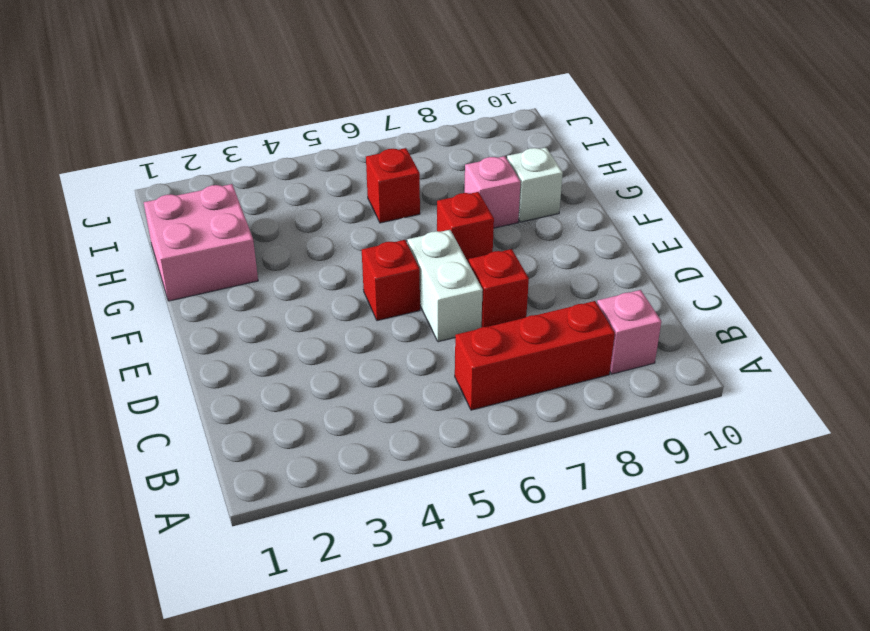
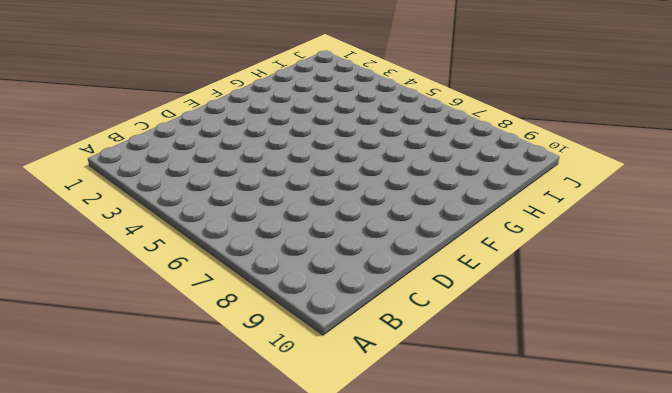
none -> red 1x3 brick [455,301,615,410]
none -> pink 1x1 brick [597,290,661,374]

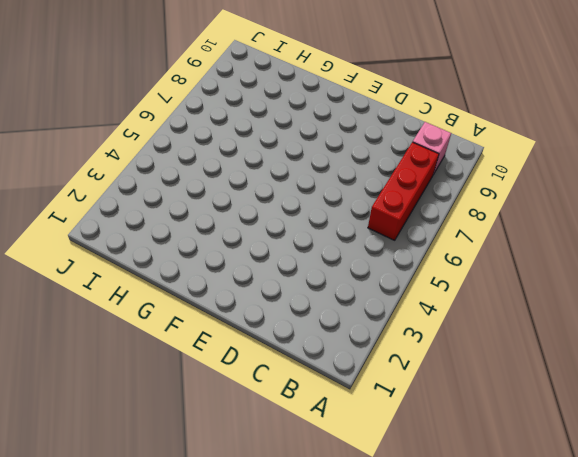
none -> white 1x2 brick [407,230,483,342]
none -> red 1x1 brick [469,249,529,327]

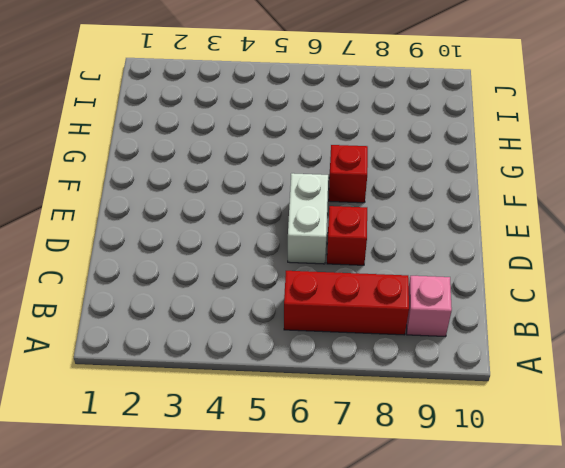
none -> red 1x1 brick [362,240,420,321]
none -> pink 2x2 brick [144,184,258,301]

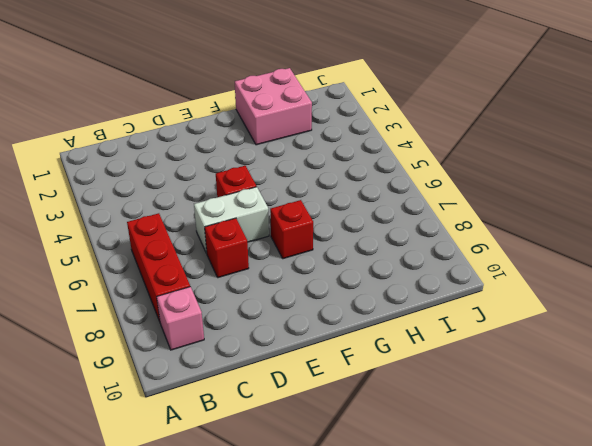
none -> pink 1x1 brick [464,156,521,228]
none -> white 1x1 brick [507,148,563,222]

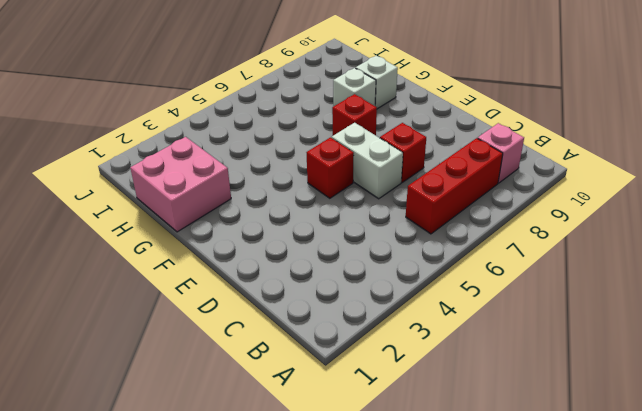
white 1x1 brick [333,68,376,106] -> pink 1x1 brick [464,156,521,228]
none -> red 1x1 brick [366,148,420,223]

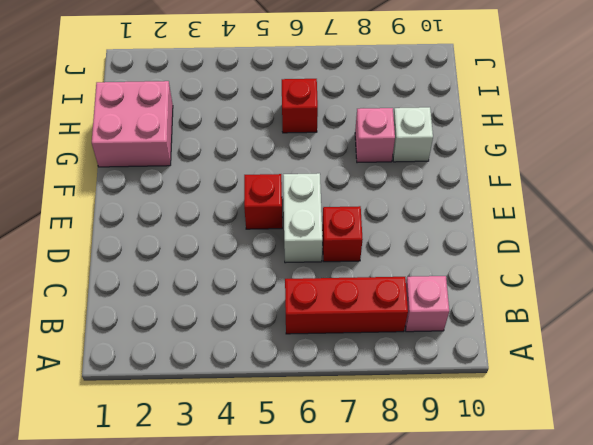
none -> red 1x1 brick [437,192,494,263]

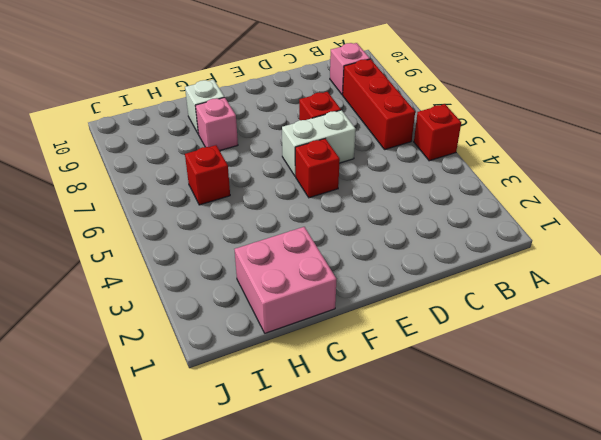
red 1x1 brick [414,104,461,161] -> red 1x1 brick moved to [437,192,494,263]

